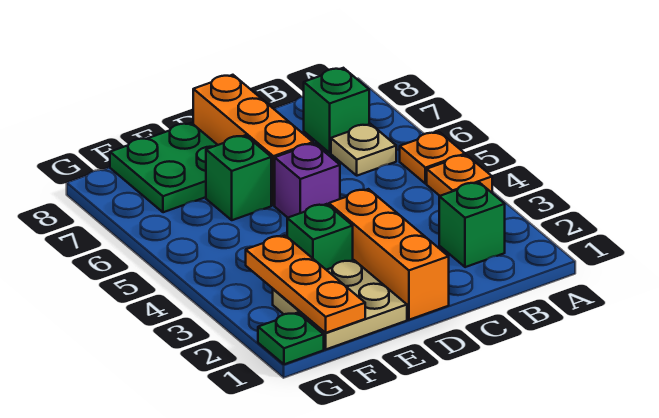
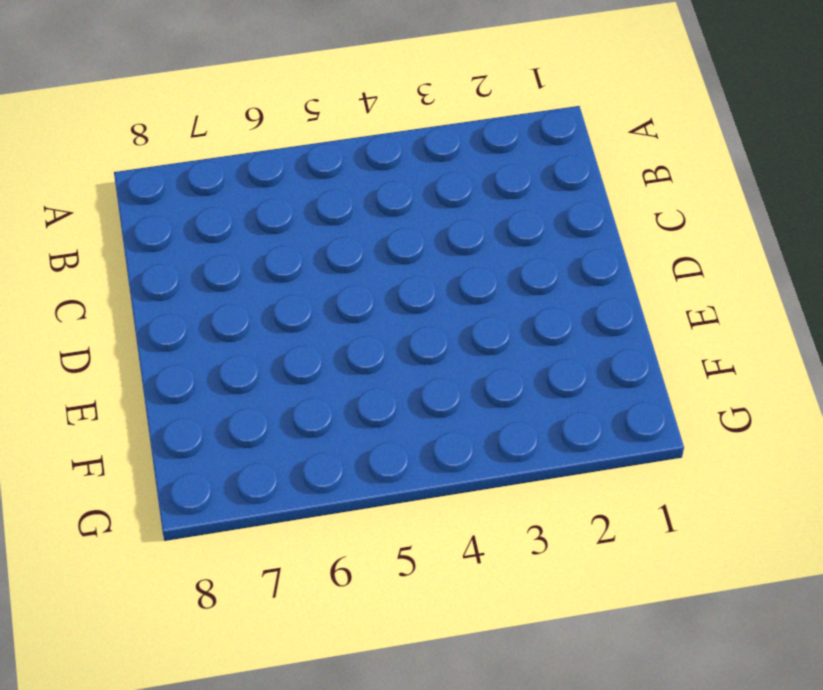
none -> orange 1x1 plate [427,155,492,196]
none -> orange 1x1 plate [400,132,465,184]
none -> green 1x1 brick [439,182,505,267]

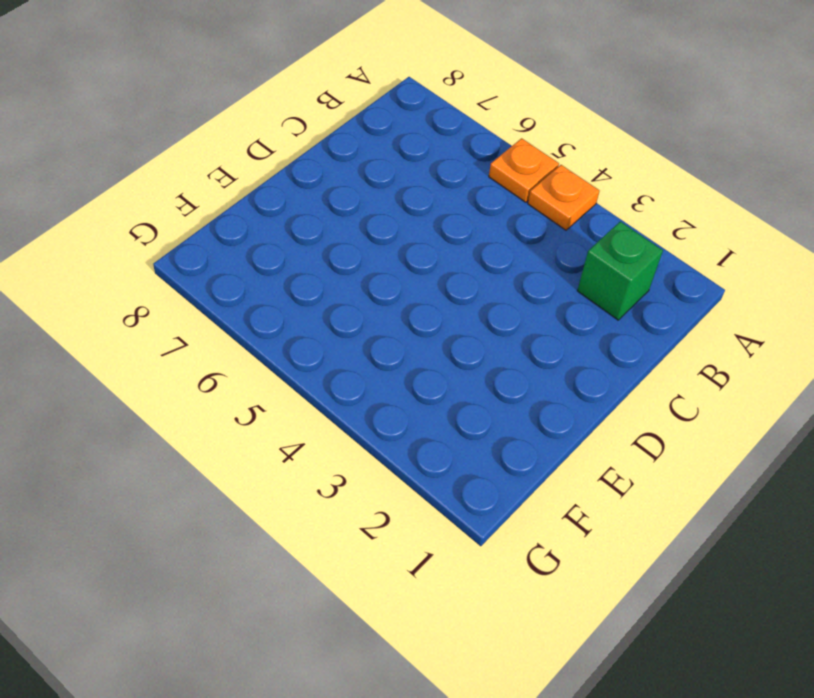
none -> tan 1x1 plate [331,124,396,176]
none -> green 1x1 brick [304,68,369,153]
none -> orange 1x3 brick [329,189,449,320]

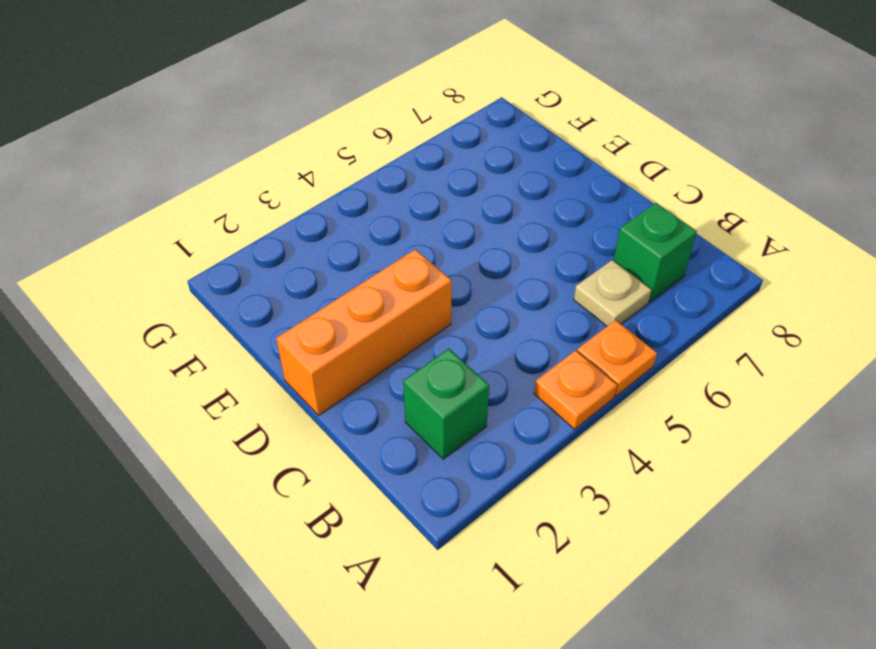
none -> purple 1x1 brick [275,143,340,218]
none -> orange 1x3 brick [193,75,313,205]
none -> tan 2x2 plate [273,260,407,349]

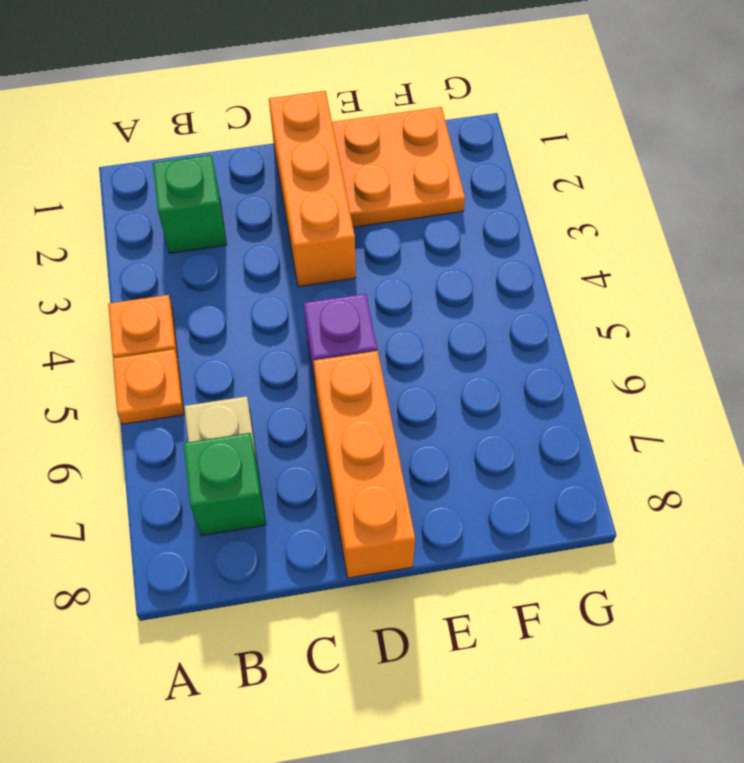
orange 2x2 plate [332,107,465,227] -> tan 2x2 plate [273,260,407,349]
none -> green 1x1 brick [287,204,353,270]
none -> green 1x1 brick [206,135,271,220]
none -> green 2x2 plate [110,123,217,212]

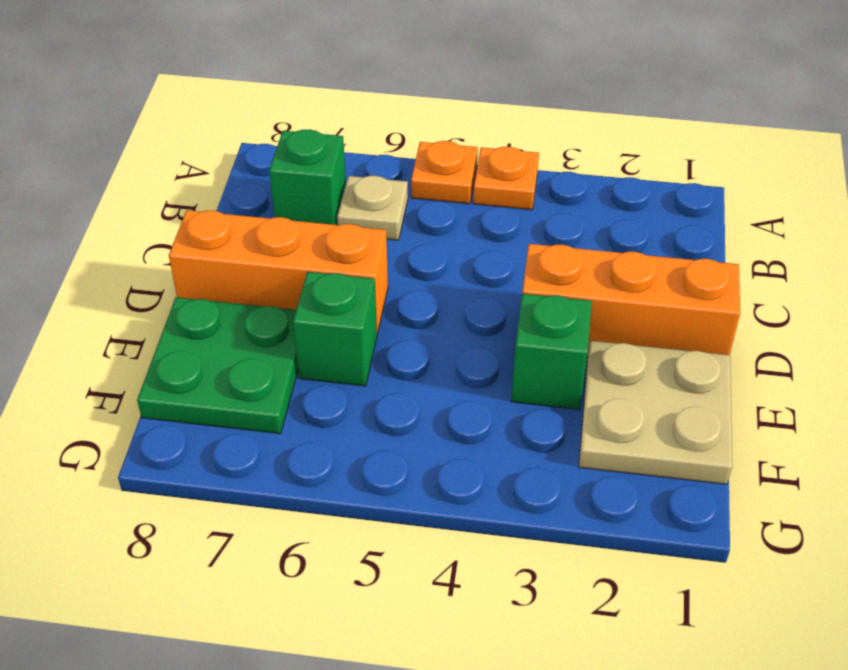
none -> green 1x1 brick [439,182,505,267]
none -> purple 1x1 brick [275,143,340,218]
none -> green 1x1 plate [258,313,324,364]

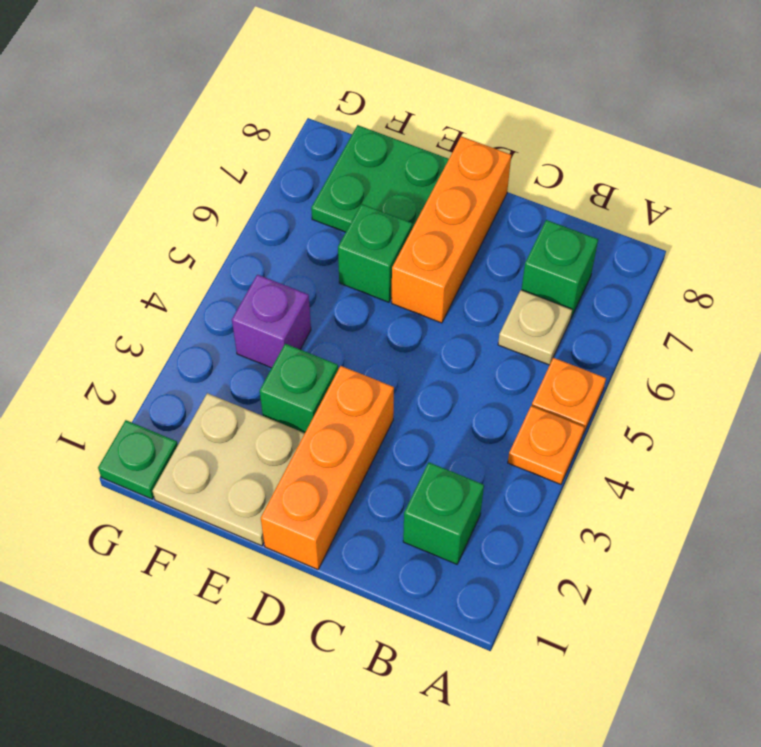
purple 1x1 brick [232,275,311,368] -> purple 1x1 brick moved to [275,143,340,218]
none -> orange 1x3 plate [246,236,365,333]

